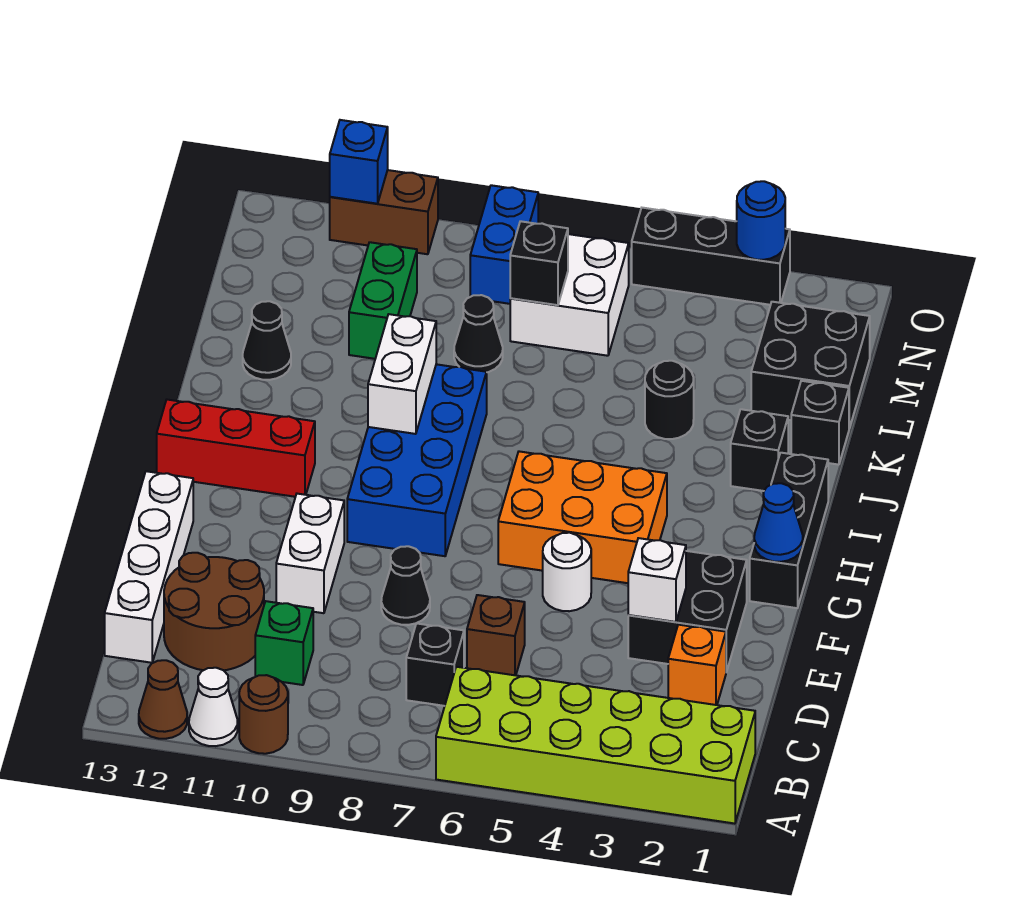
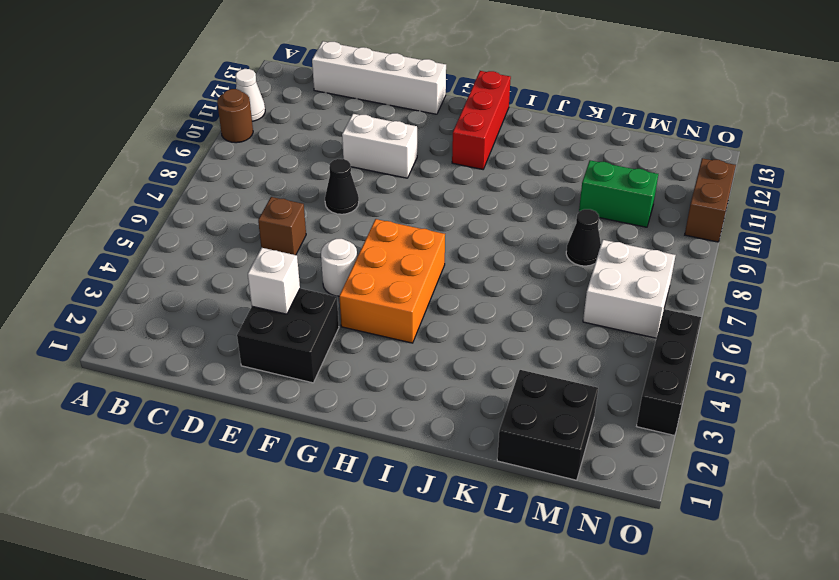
none -> lime 2x6 brick [436,667,755,824]
none -> brown 1x1 cone [139,660,187,739]
none -> black 1x1 brick [406,623,464,706]
none -> green 1x1 brick [255,601,313,685]

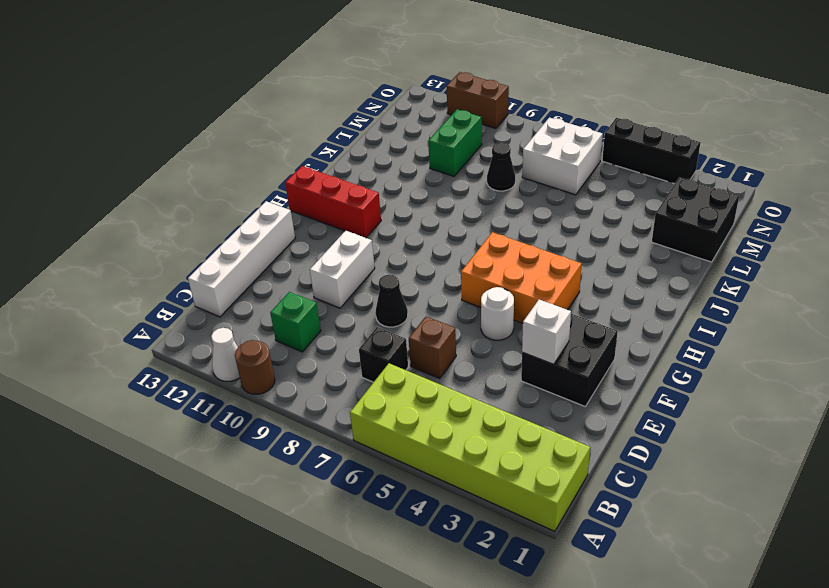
none -> brown 1x1 cone [139,660,187,739]
none -> brown 2x2 round brick [164,553,264,670]
none -> orange 1x1 brick [668,625,726,705]
none -> black 1x3 brick [750,453,828,608]

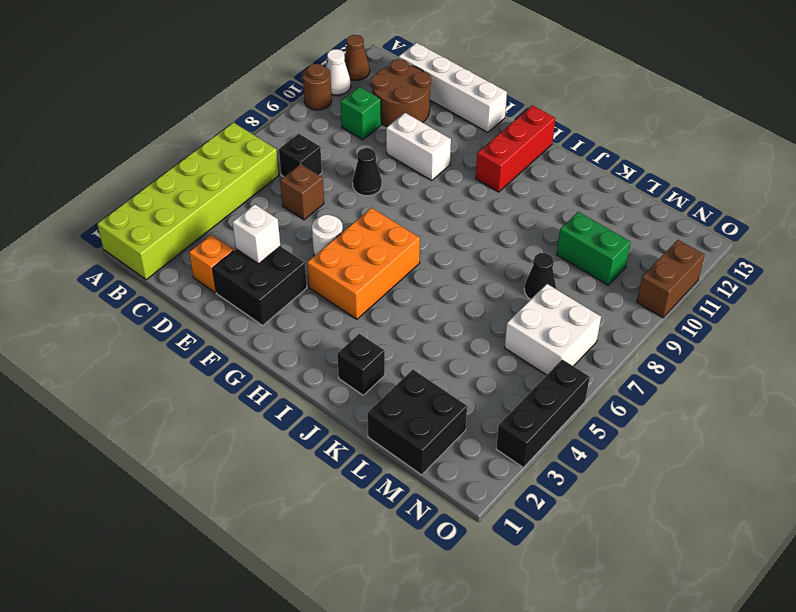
none -> black 1x3 brick [750,453,828,608]
none -> blue 2x4 brick [347,364,487,556]
none -> black 1x1 brick [791,381,849,465]
none -> black 1x1 round brick [645,361,694,439]

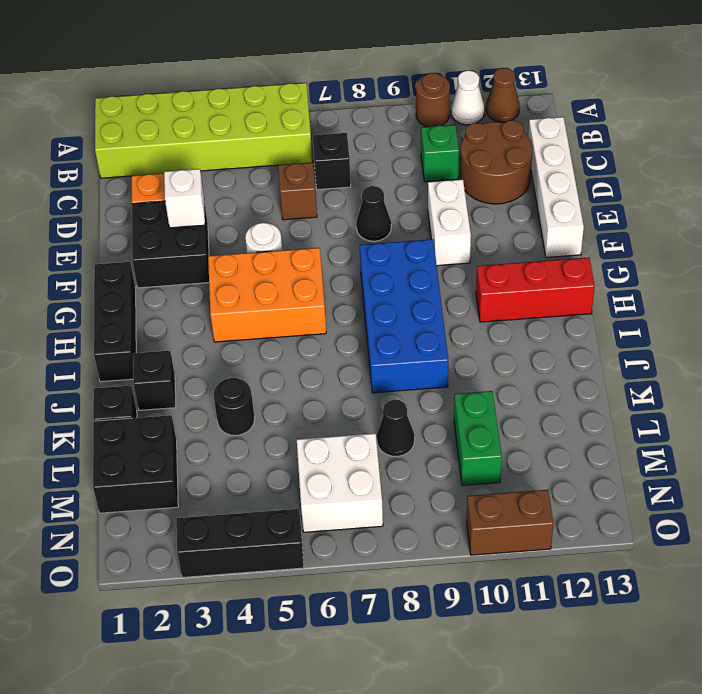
none -> black 1x1 cone [243,301,291,380]
none -> blue 1x2 brick [470,185,538,304]
none -> blue 1x1 cone [754,483,803,562]
none -> white 1x2 brick [368,314,436,434]

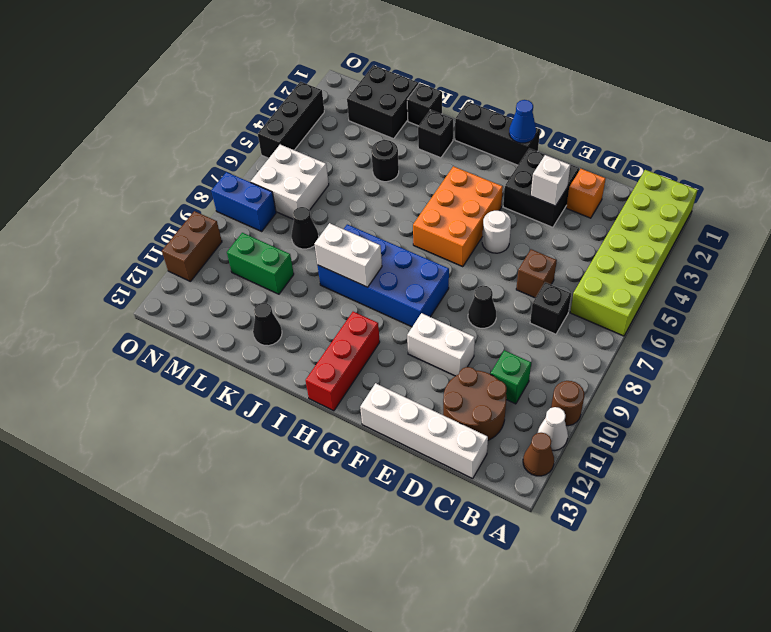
none -> black 1x1 brick [510,221,568,305]
none -> blue 1x1 round brick [737,181,785,260]
none -> blue 1x1 brick [330,120,388,204]

